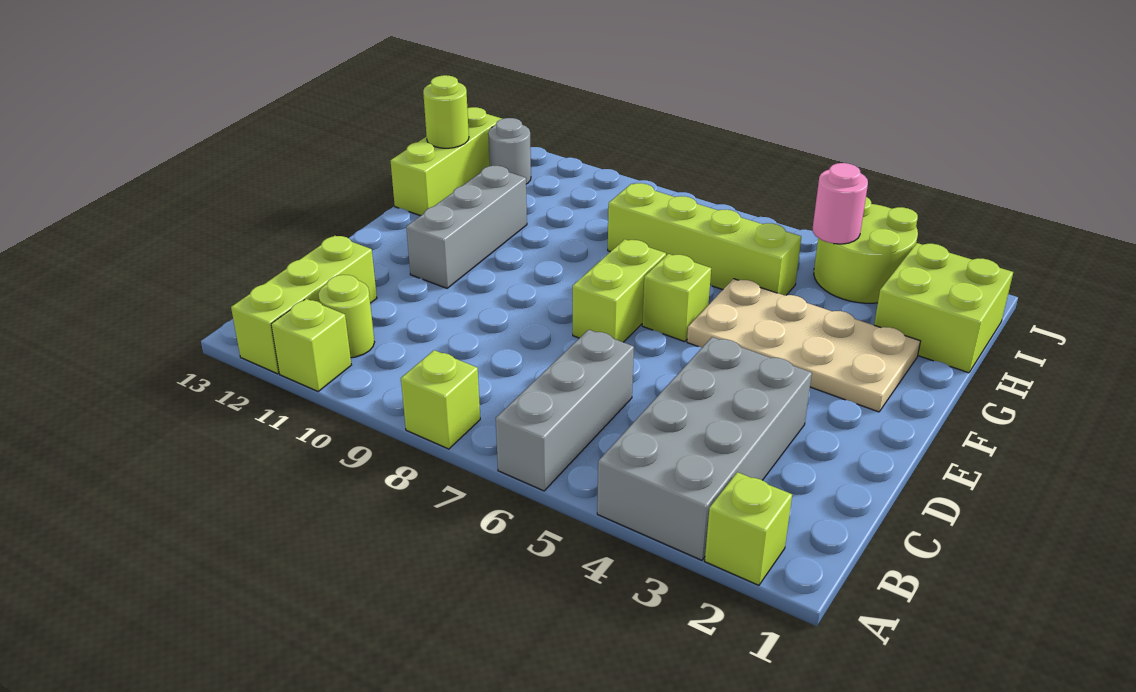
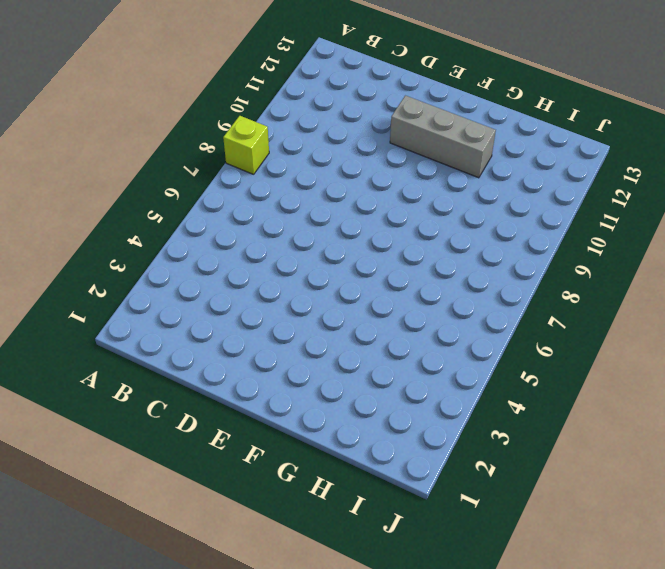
none -> lime 1x1 brick [705,472,792,585]
none -> grey 2x4 brick [597,337,812,560]
none -> grey 1x3 brick [496,330,634,491]

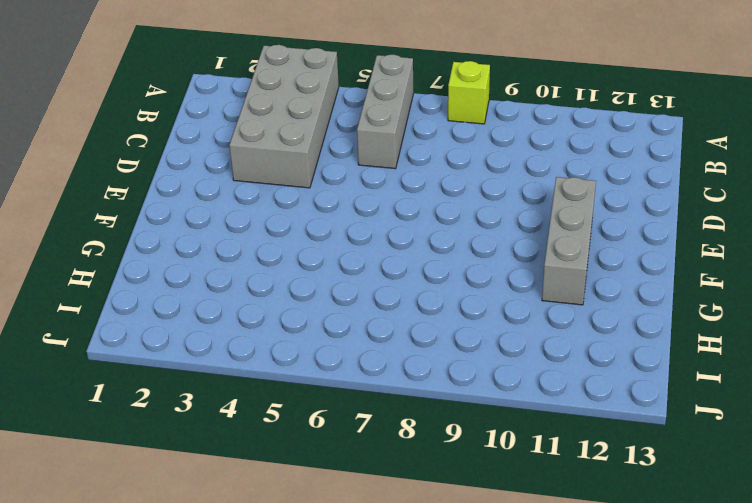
none -> lime 1x1 brick [705,472,792,585]
none -> lime 1x1 brick [271,299,351,391]
none -> lime 1x3 brick [231,236,377,374]

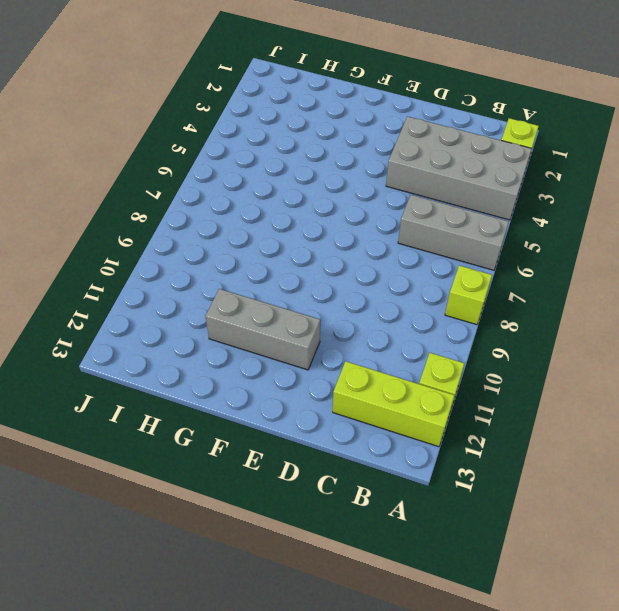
none -> lime 1x1 round brick [318,275,375,358]
none -> lime 1x2 brick [573,239,666,342]
none -> tan 2x4 plate [687,279,921,412]

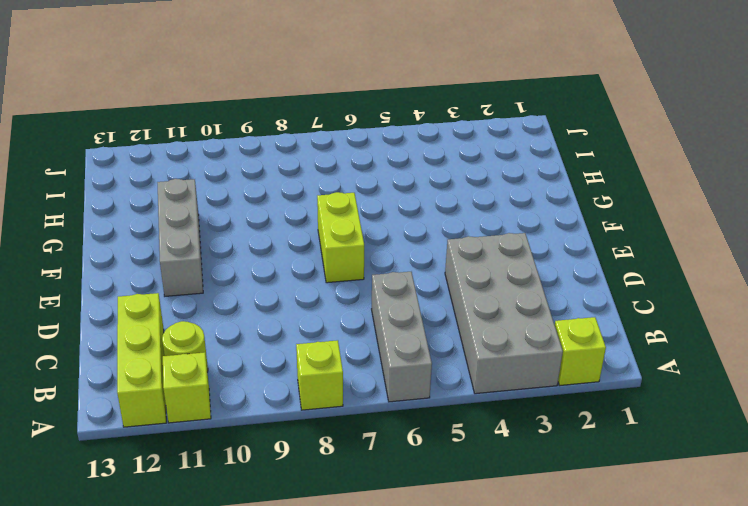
none -> tan 2x4 plate [687,279,921,412]
none -> lime 1x1 brick [642,254,711,342]
none -> lime 1x3 brick [391,107,502,216]

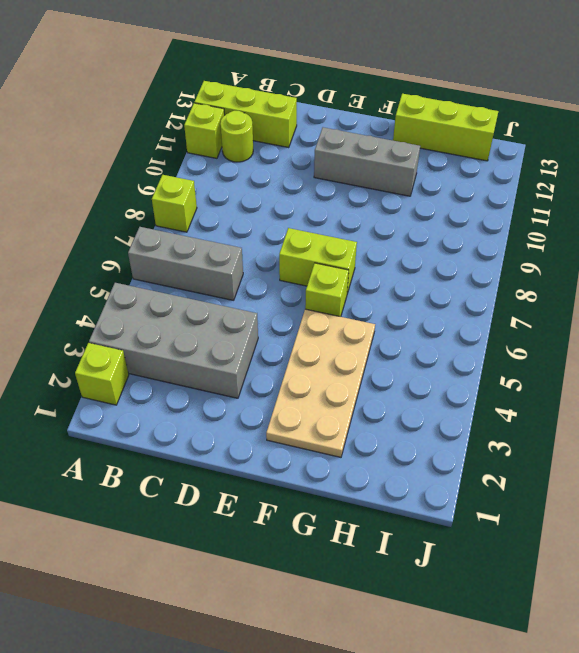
none -> lime 2x2 brick [874,243,1013,373]
none -> lime 1x4 brick [608,183,801,296]
none -> lime 2x2 round brick [814,197,918,303]

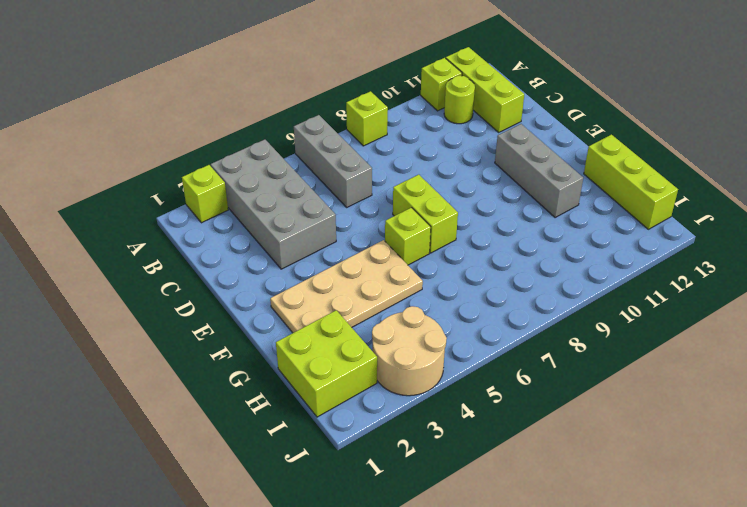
tan 2x2 round brick [372,306,447,396] -> lime 2x2 round brick [814,197,918,303]
none -> lime 1x4 brick [608,183,801,296]
none -> grey 1x1 round brick [488,118,531,184]
none -> lime 1x1 round brick [423,75,469,148]

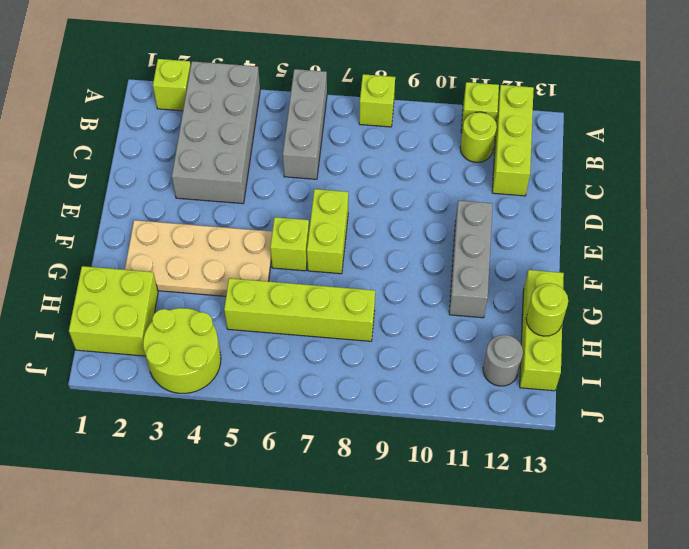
none -> pink 1x1 round brick [813,163,868,244]

